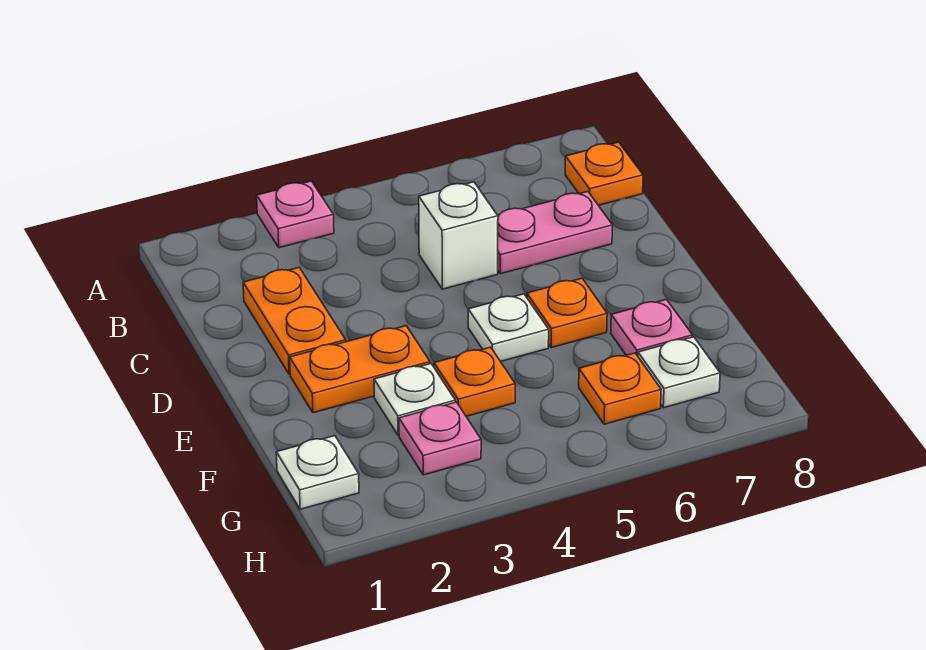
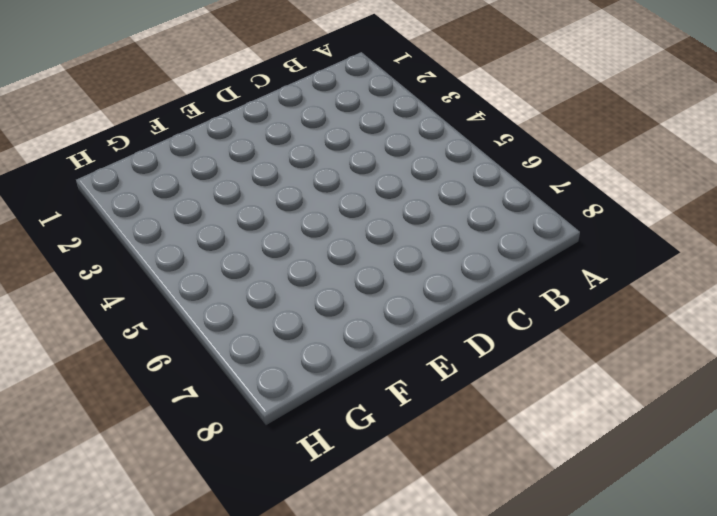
none -> pink 1x1 plate [257,181,334,248]
none -> orange 1x1 plate [565,142,643,205]
none -> orange 1x2 plate [243,268,346,374]

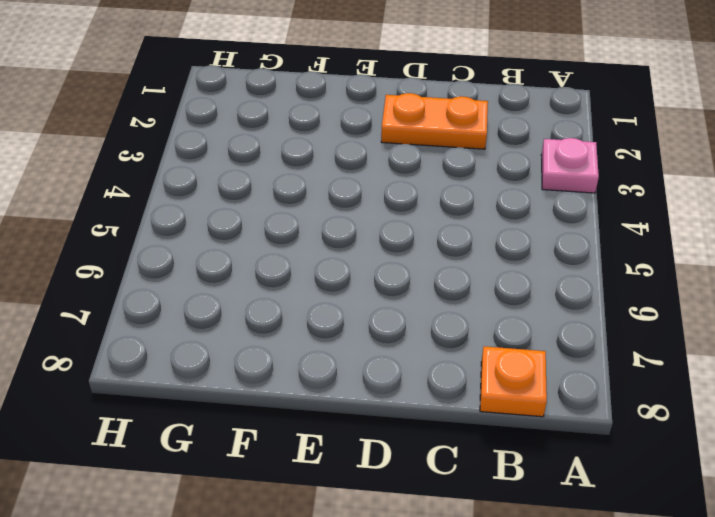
none -> white 1x1 brick [419,182,498,289]
none -> pink 1x2 plate [498,192,613,274]
none -> orange 1x2 plate [290,326,430,413]

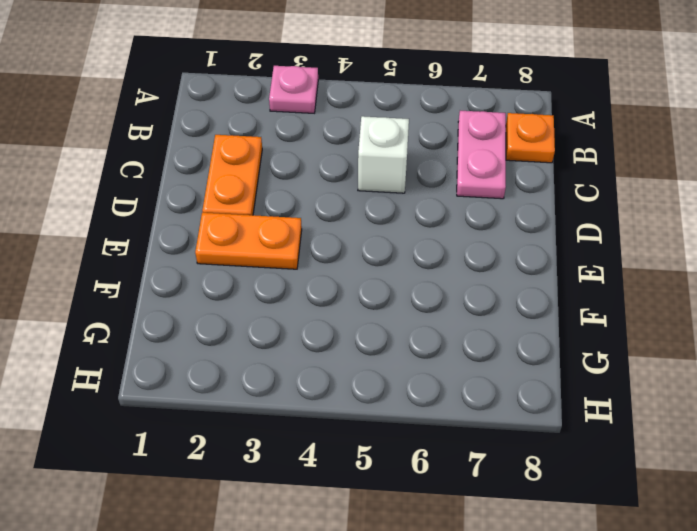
pink 1x2 plate [457,111,506,199] -> pink 1x2 plate turned to [498,192,613,274]
none -> white 1x1 plate [468,294,549,362]
none -> orange 1x1 plate [527,278,607,348]
none -> white 1x1 plate [374,364,455,435]

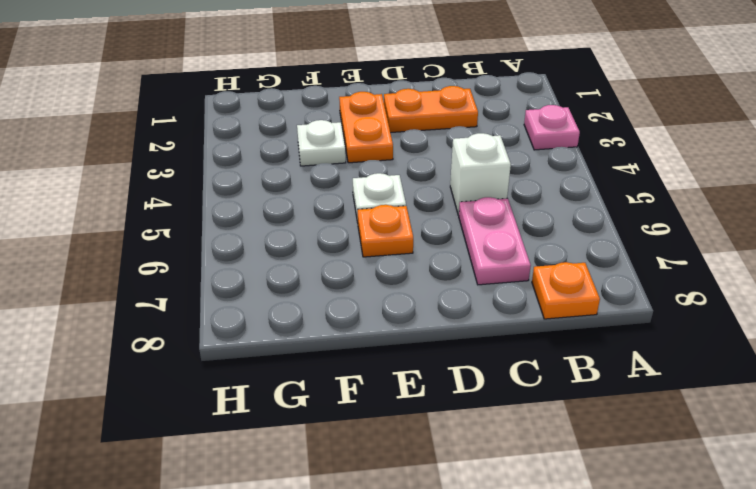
none -> orange 1x1 plate [434,347,515,416]
none -> pink 1x1 plate [611,299,692,356]
none -> white 1x1 plate [276,436,359,509]

